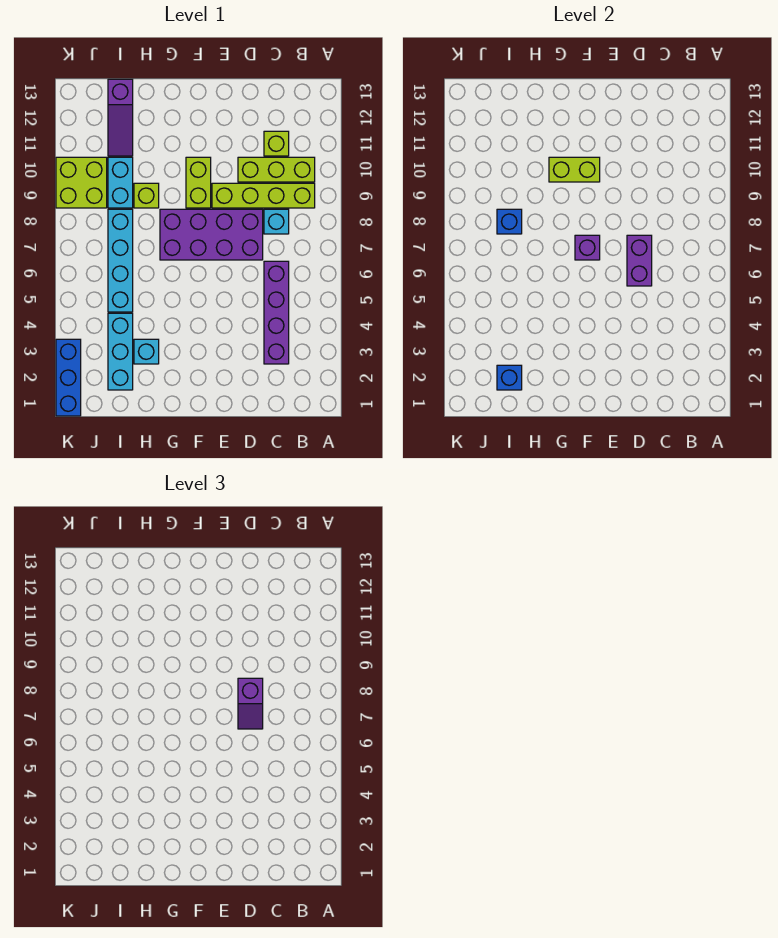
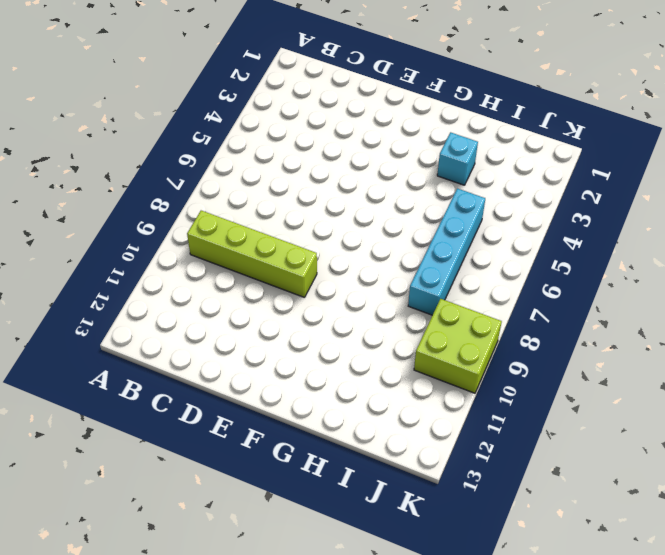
none -> lime 1x3 brick [238,157,315,182]
none -> purple 1x4 brick [264,261,289,364]
none -> cyan 1x1 brick [264,209,289,234]

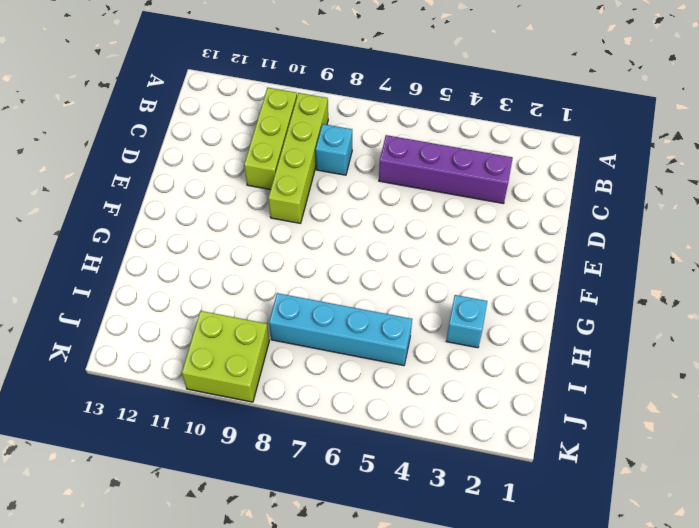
none -> lime 1x1 brick [264,131,289,156]
none -> purple 2x4 brick [160,209,263,260]
none -> lime 1x2 brick [186,157,211,208]

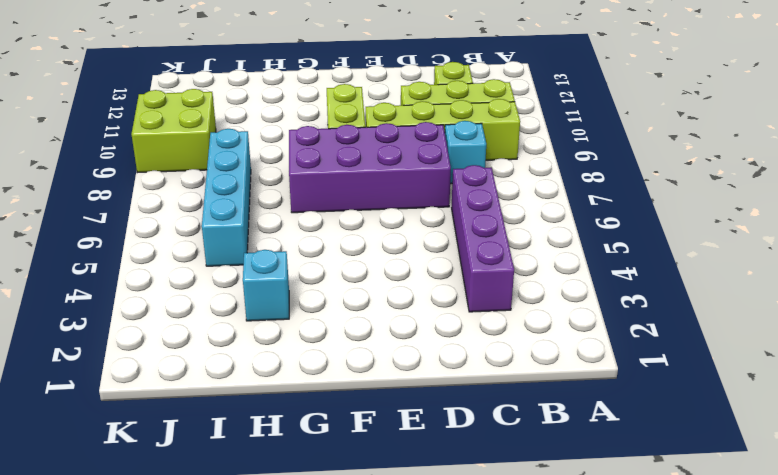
none -> lime 1x1 brick [134,183,159,208]
none -> cyan 1x3 brick [108,313,133,390]
none -> cyan 1x2 brick [108,157,133,208]

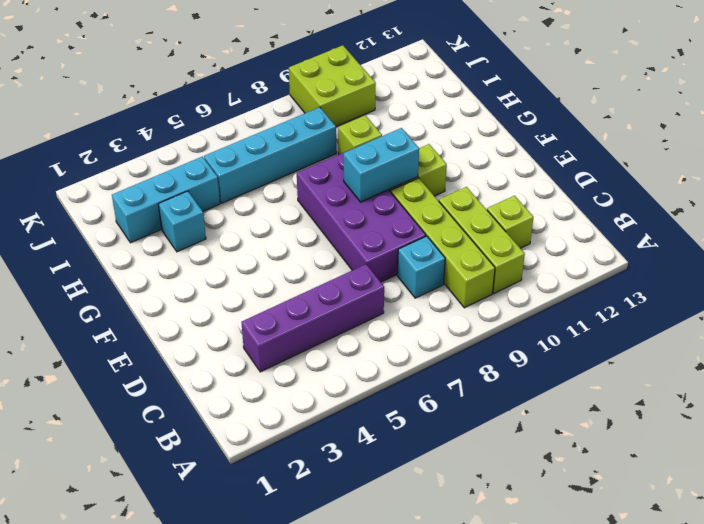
cyan 1x2 brick [343,128,419,202] -> cyan 1x2 brick moved to [108,157,133,208]
none -> purple 1x3 slope [108,79,133,156]
none -> blue 1x3 brick [56,339,81,416]
none -> purple 1x2 brick [627,235,652,286]

